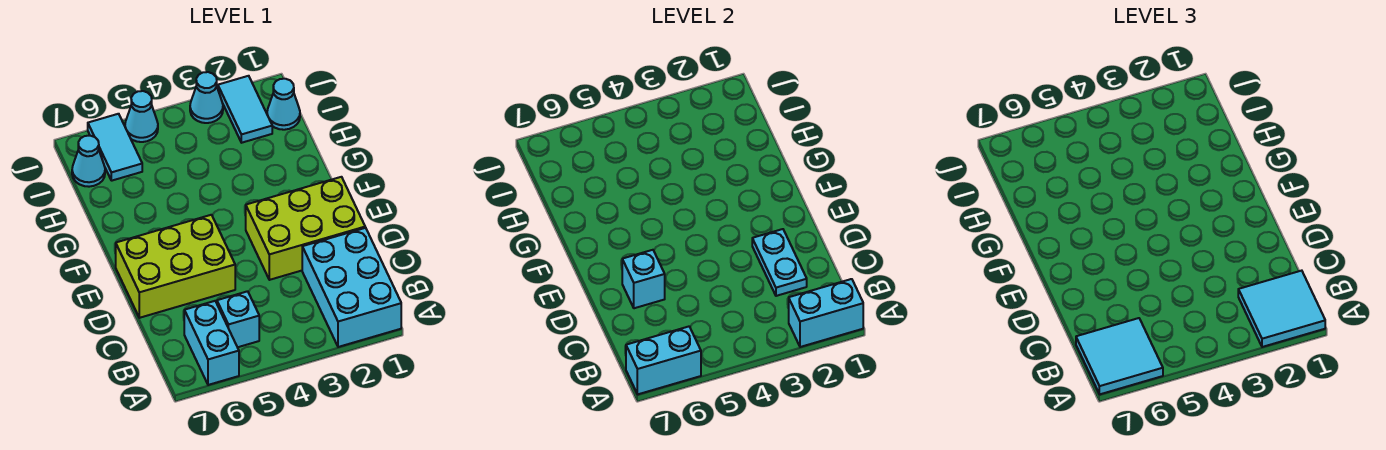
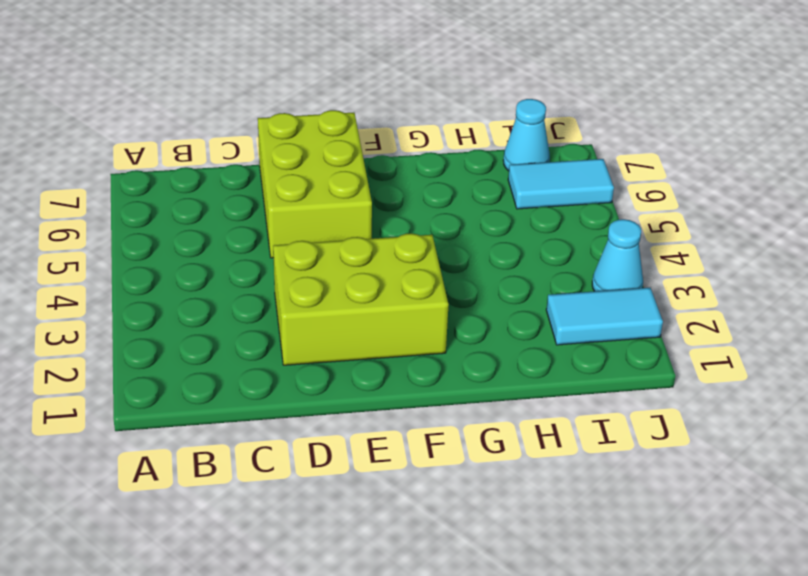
lime 2x3 brick [273,233,449,365] -> lime 2x3 brick turned to [246,177,365,280]
none -> cyan 2x3 brick [302,228,401,347]
none -> cyan 1x2 brick [184,301,239,385]
none -> cyan 1x1 brick [217,291,259,347]

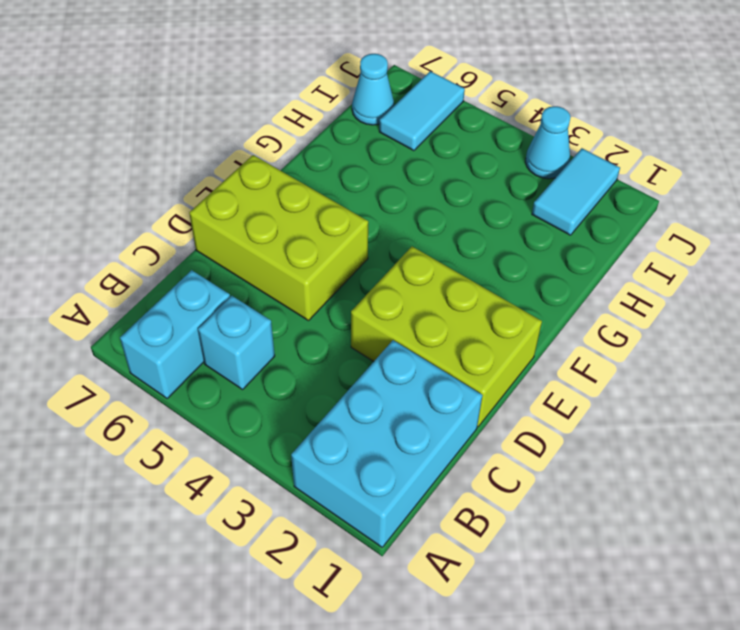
none -> cyan 1x1 cone [267,79,300,130]
none -> cyan 1x1 cone [125,91,158,142]
none -> cyan 1x2 brick [789,279,863,347]

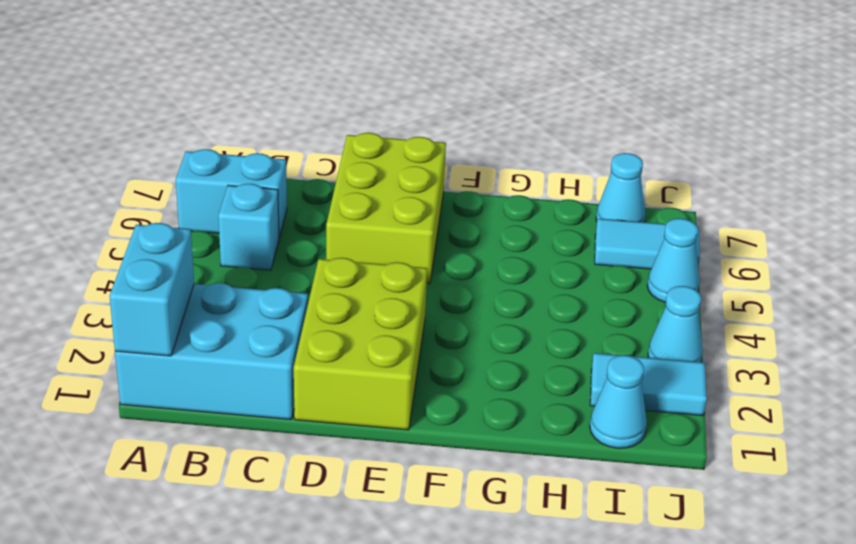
none -> cyan 1x2 brick [626,327,701,394]
none -> cyan 1x2 plate [752,229,807,296]
none -> cyan 1x1 brick [622,250,665,308]

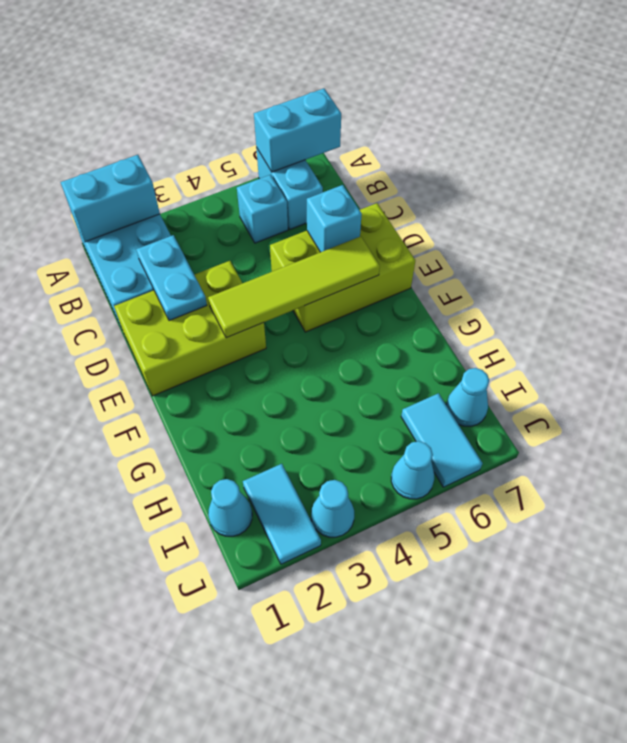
lime 1x4 tile [208,236,380,338] -> none
none -> cyan 2x2 tile [1238,271,1325,347]
none -> cyan 2x2 tile [1076,318,1163,394]

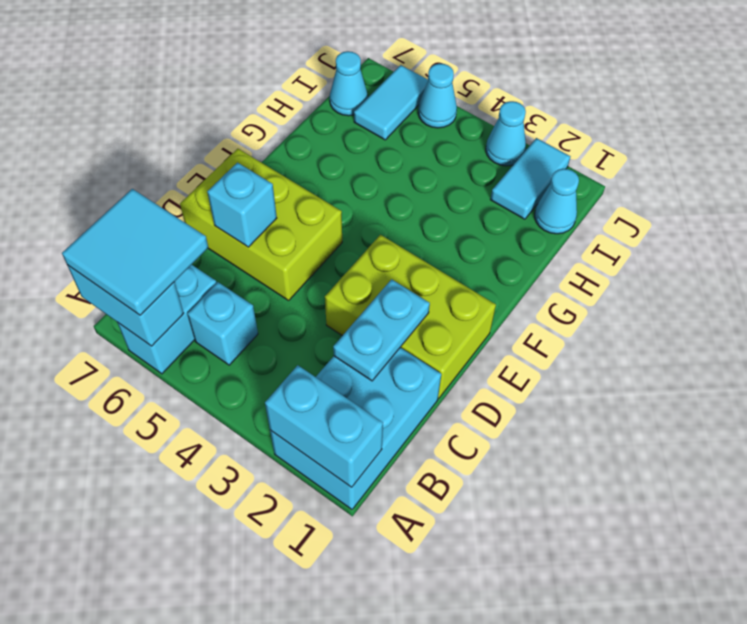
none -> cyan 2x2 tile [1238,271,1325,347]

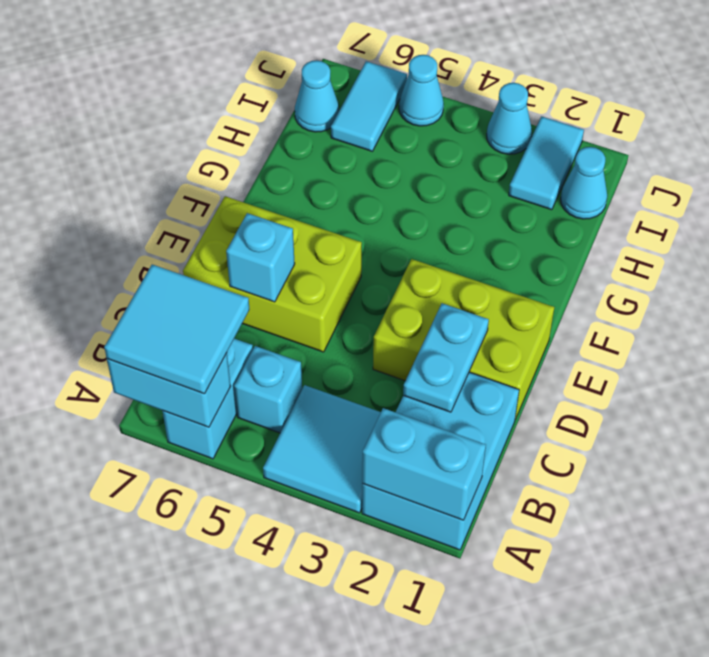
cyan 2x2 tile [263,385,381,513] -> cyan 2x2 tile moved to [1238,271,1325,347]

